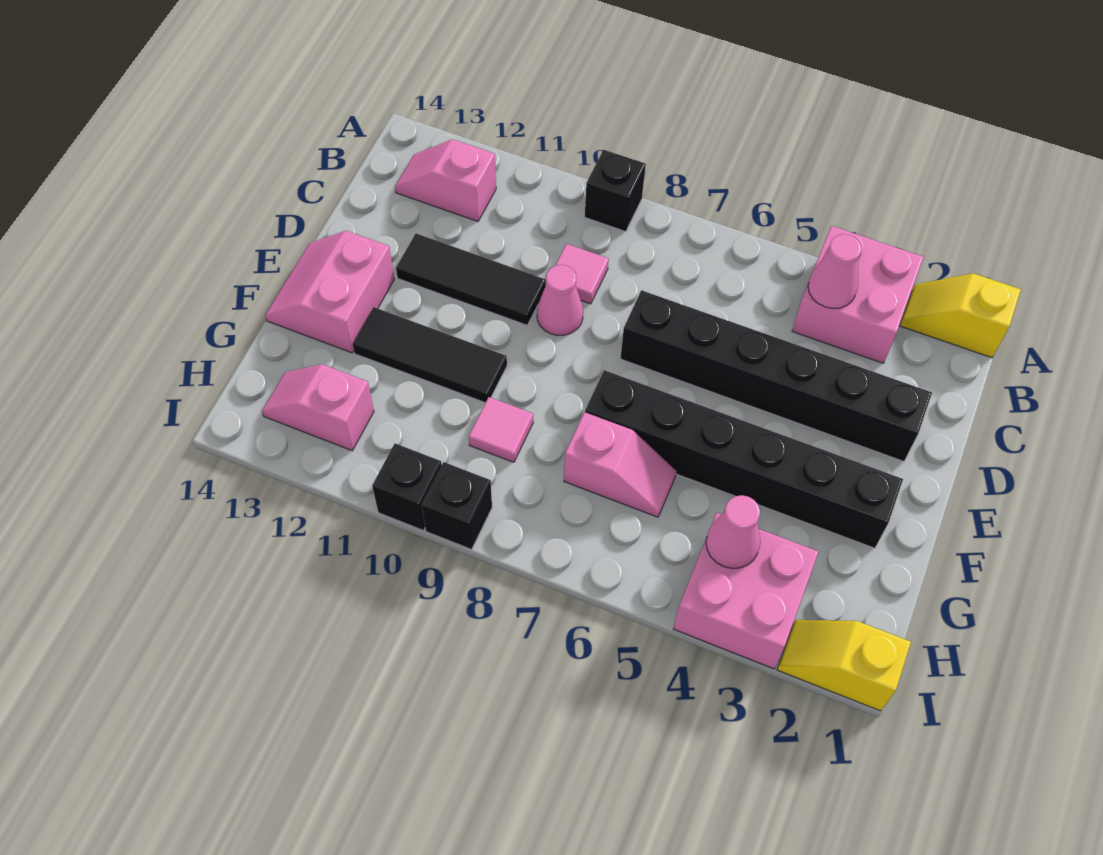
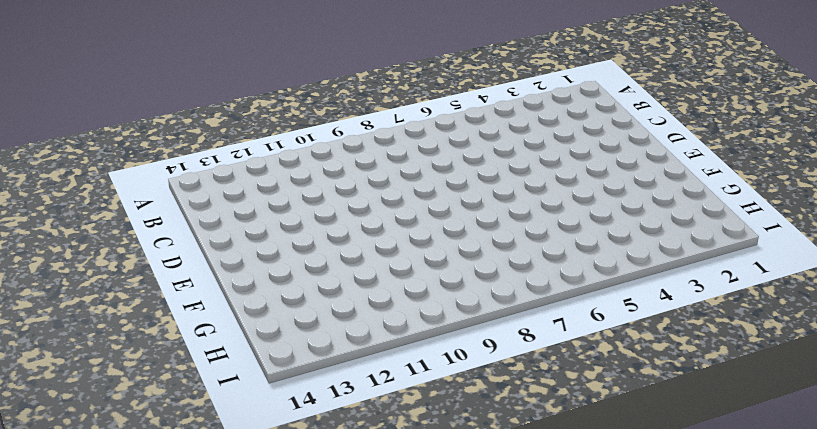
none -> yellow 1x2 slope [900,273,1021,358]
none -> pink 2x2 brick [792,226,924,363]
none -> black 1x1 brick [585,150,646,232]

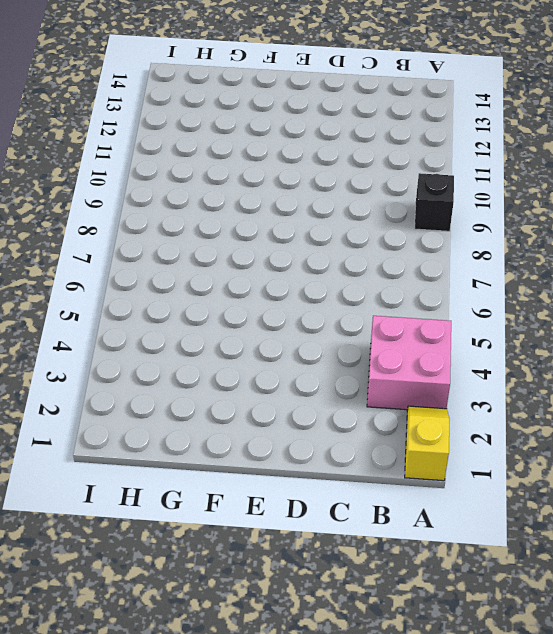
none -> pink 1x2 slope [395,139,496,221]
none -> pink 1x1 tile [555,244,609,304]
none -> black 1x6 brick [620,290,932,461]

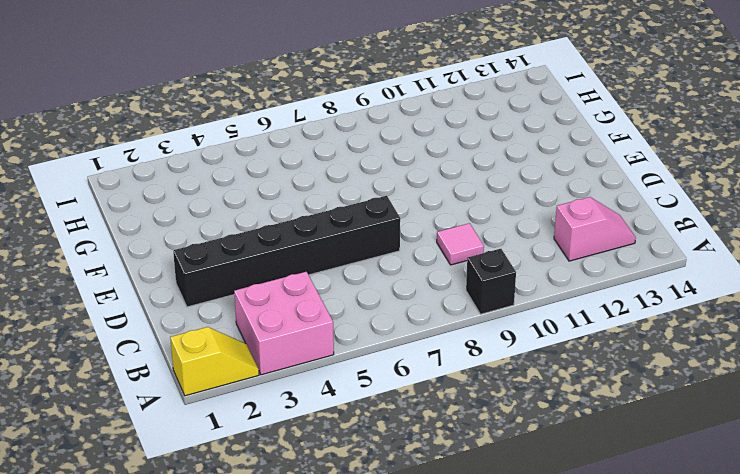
none -> pink 1x1 cone [537,265,583,336]
none -> black 1x3 tile [396,234,546,325]
none -> pink 2x2 slope [265,231,394,353]

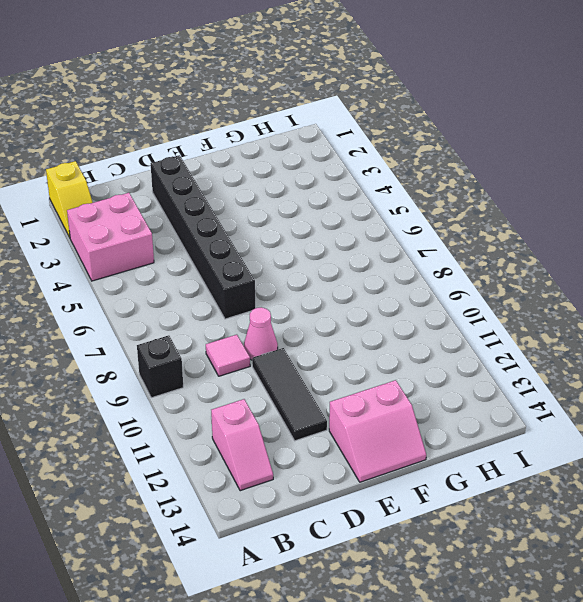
none -> black 1x6 brick [585,370,903,548]
none -> black 1x3 tile [353,307,507,403]
none -> pink 1x2 slope [564,412,677,517]

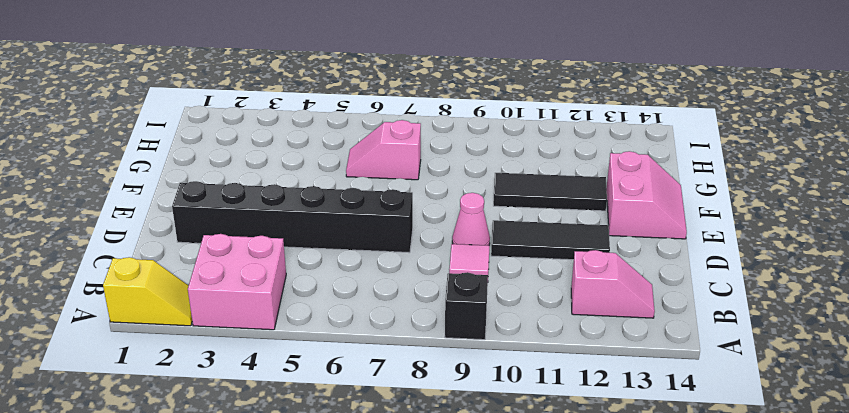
none -> black 1x6 brick [585,370,903,548]
none -> pink 1x1 tile [469,397,533,462]
none -> pink 2x2 brick [673,513,818,669]

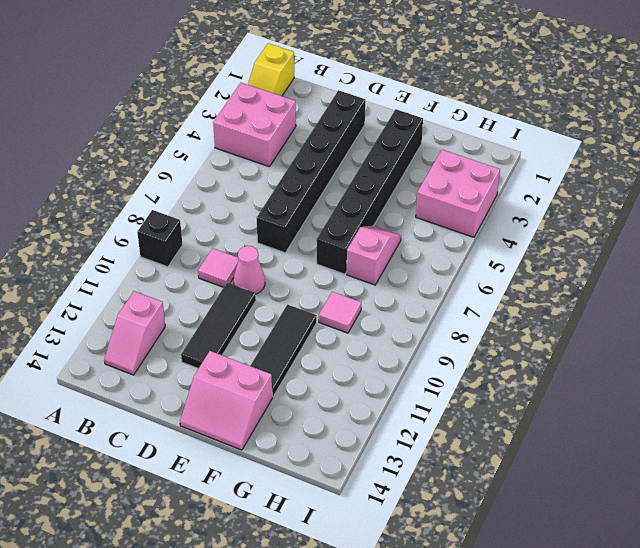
none -> pink 1x2 slope [262,364,374,451]
none -> yellow 1x2 slope [777,620,911,711]
none -> black 1x1 brick [422,462,492,549]

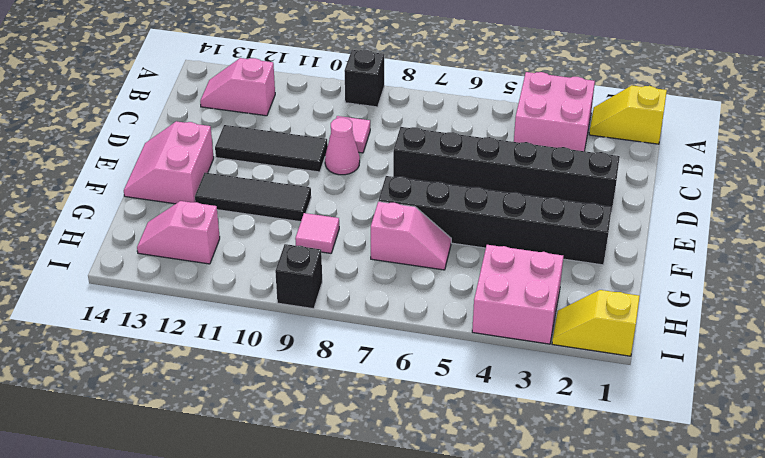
none -> black 1x1 brick [372,444,442,531]
none -> pink 1x1 cone [808,234,861,308]
none -> pink 1x1 cone [706,495,761,568]

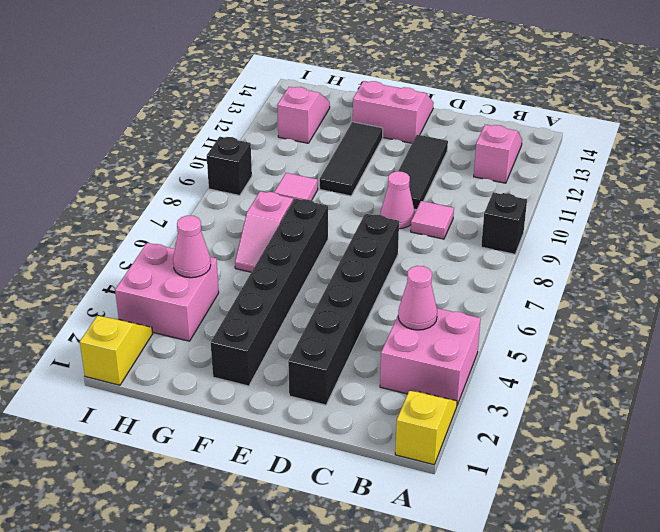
none -> black 1x1 brick [372,444,442,531]

